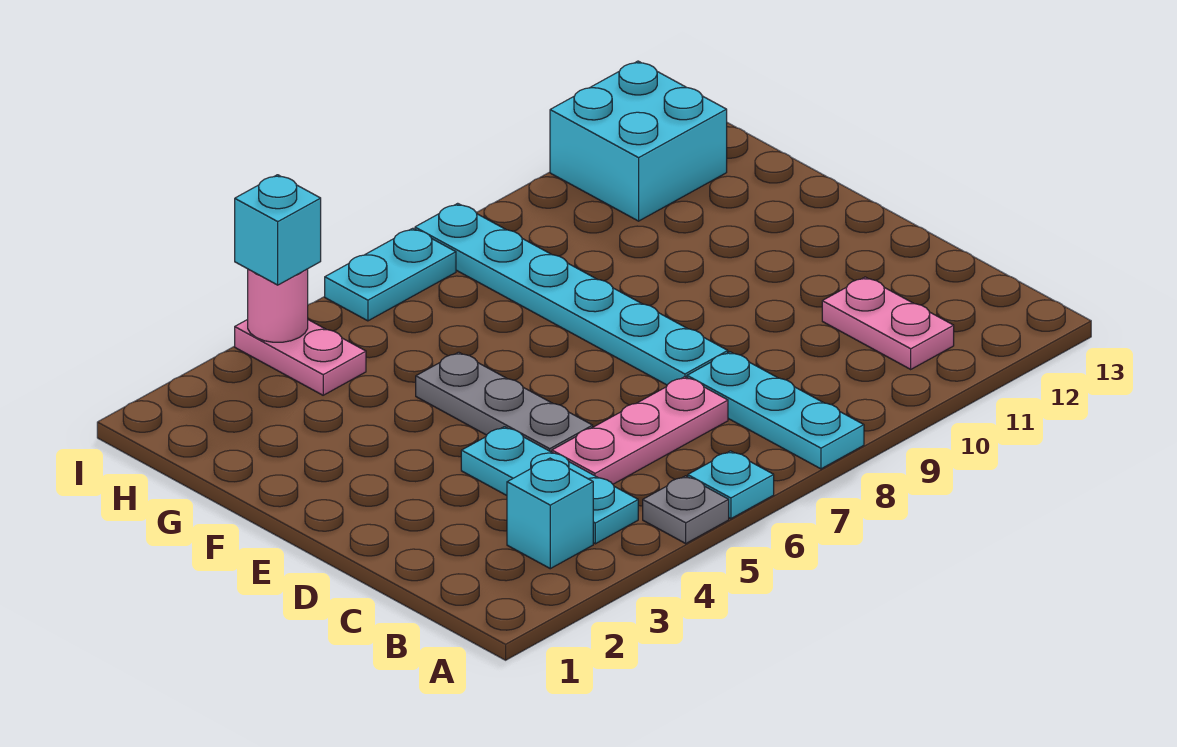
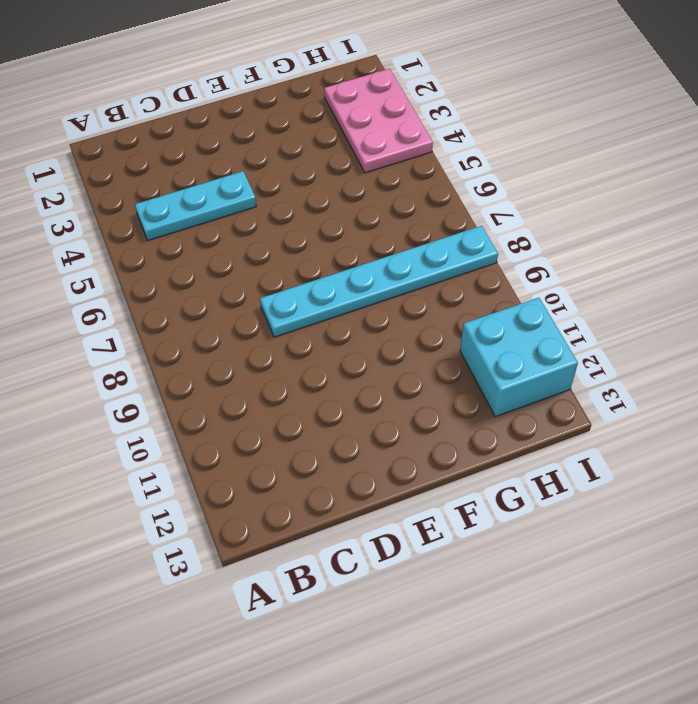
pink 2x3 plate [324,69,433,173] -> pink 1x2 plate [235,319,366,395]
none -> grey 1x1 plate [643,476,729,543]
none -> cyan 1x1 plate [688,451,774,519]
none -> cyan 1x3 plate [687,352,864,469]

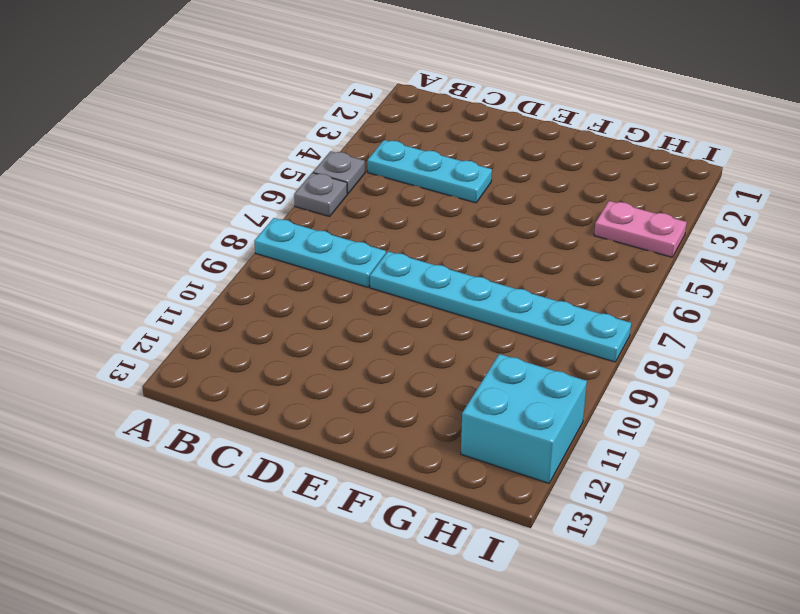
grey 1x1 plate [294,173,347,216] -> cyan 1x1 plate [688,451,774,519]
none -> cyan 1x1 brick [507,458,593,569]
none -> pink 1x2 plate [822,277,954,369]
none -> pink 1x3 plate [552,377,728,484]

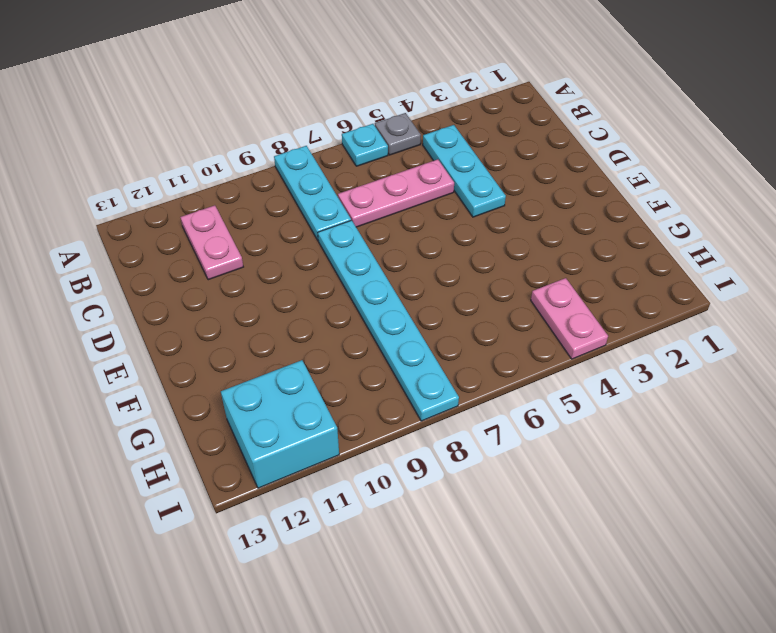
none -> cyan 1x1 brick [507,458,593,569]
none -> grey 1x3 plate [416,352,593,452]
none -> cyan 1x2 plate [325,228,456,321]

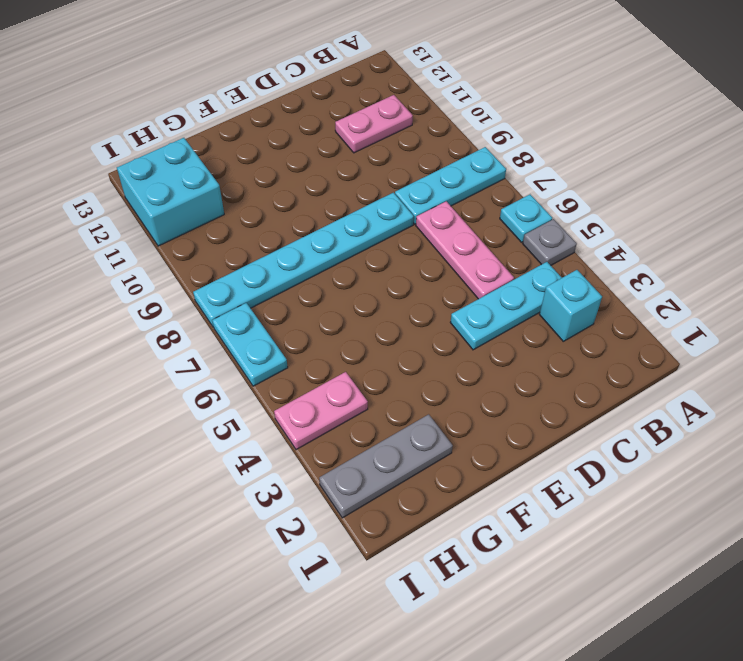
grey 1x3 plate [319,414,453,518] -> grey 1x3 plate moved to [416,352,593,452]
none -> pink 1x1 round brick [248,269,308,342]
none -> cyan 1x1 brick [235,175,321,285]

